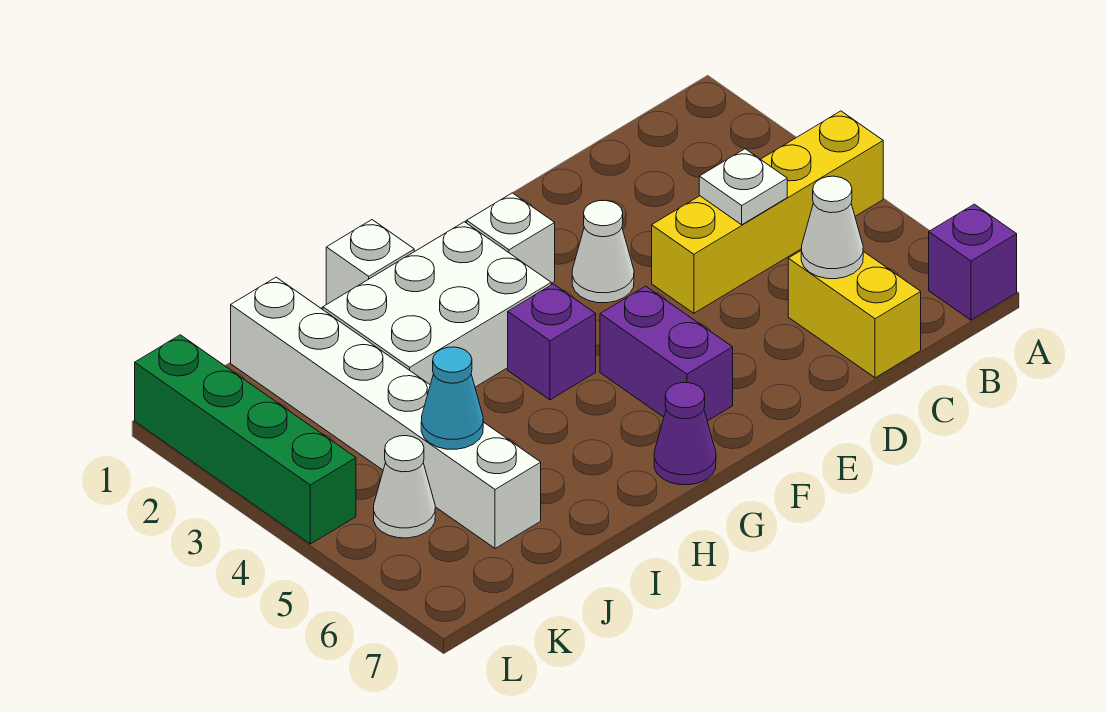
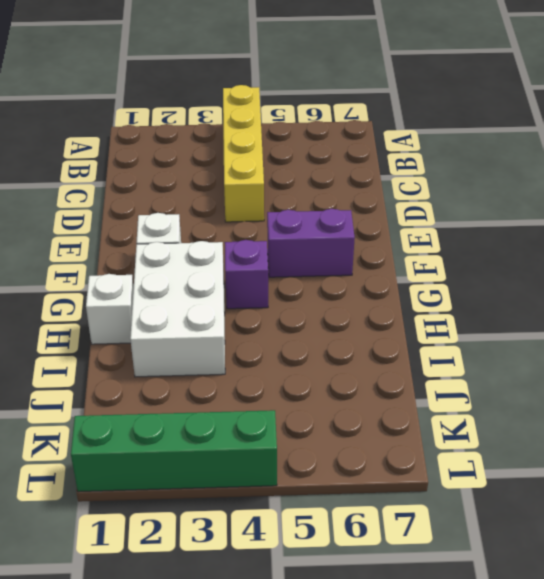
none -> purple 1x1 brick [929,204,1017,320]
none -> yellow 1x2 brick [788,251,921,378]
none -> white 1x1 cone [572,200,634,303]

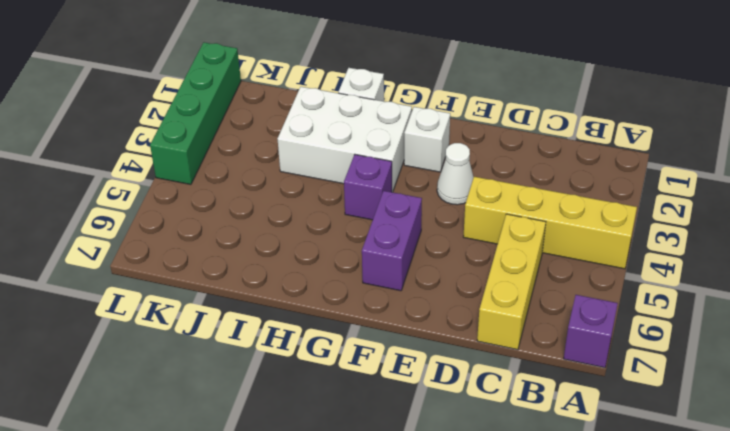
yellow 1x3 brick [477,214,546,350] -> yellow 1x2 brick [788,251,921,378]
none -> purple 1x1 cone [654,383,716,485]
none -> white 1x6 brick [231,277,541,549]
none -> white 1x1 cone [374,436,435,538]

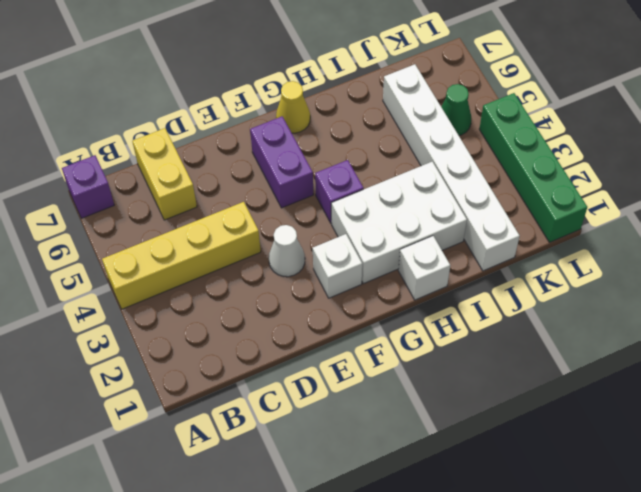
yellow 1x1 cone [276,81,310,133] -> purple 1x1 cone [654,383,716,485]
green 1x1 cone [441,84,471,135] -> white 1x1 cone [374,436,435,538]
none -> white 1x1 plate [699,149,787,225]
none -> white 1x1 cone [801,176,863,279]
none -> cyan 1x1 cone [421,347,483,449]

